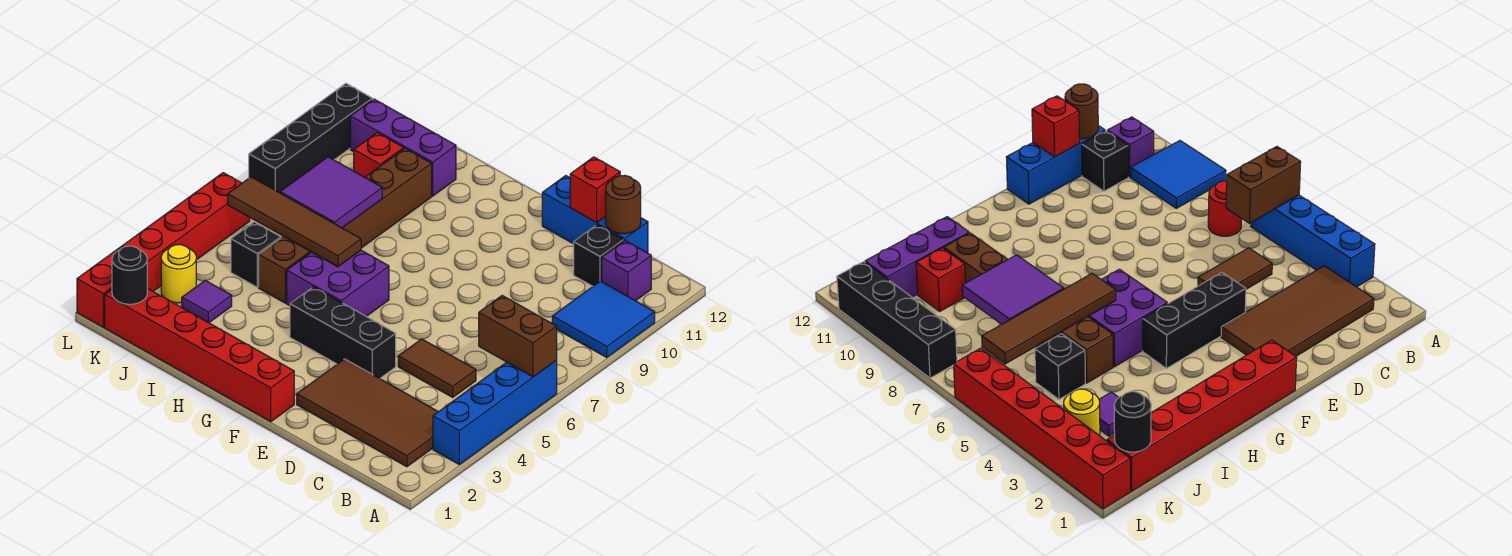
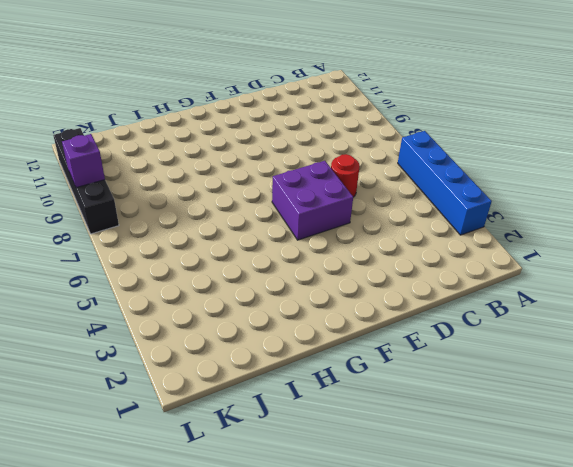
red 1x1 round brick [331,154,360,197] -> red 1x1 round brick moved to [1208,181,1242,236]
purple 2x2 brick [272,161,353,240] -> purple 2x2 brick moved to [287,250,389,316]
purple 1x1 brick [62,134,105,188] -> purple 1x1 brick moved to [602,241,651,301]
none -> blue 2x2 tile [552,281,655,357]
none -> brown 2x4 tile [297,359,438,467]
none -> brown 1x2 tile [398,339,476,397]

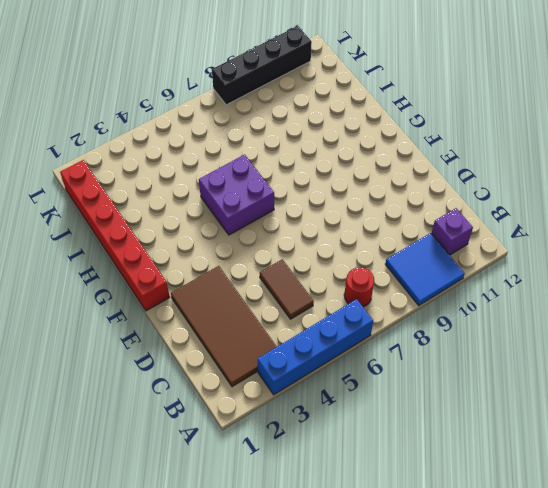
none -> black 1x1 brick [574,225,624,286]
none -> blue 1x3 brick [542,176,648,253]
none -> black 1x3 brick [290,287,396,379]

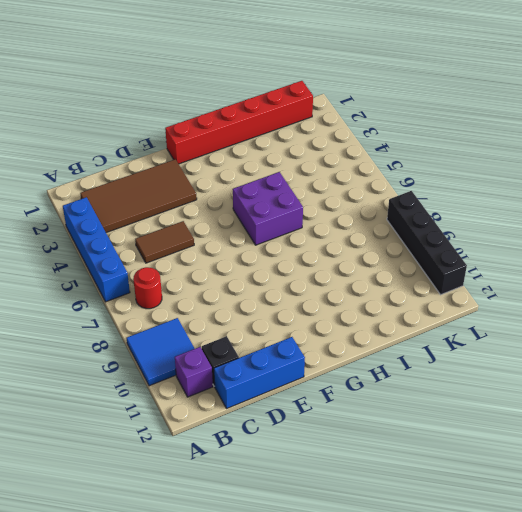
none -> black 1x3 brick [290,287,396,379]
none -> brown 1x6 brick [259,148,432,303]
none -> purple 1x3 brick [350,99,456,196]

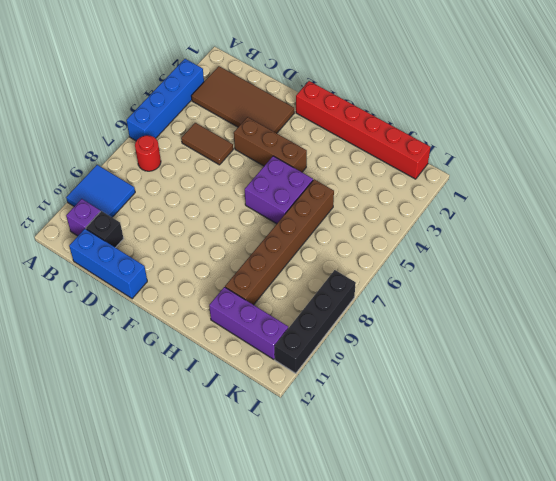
brown 1x3 brick [234,117,307,172] -> black 1x3 brick [290,287,396,379]
none -> purple 1x1 tile [182,280,232,323]
none -> black 1x1 brick [231,222,281,287]
none -> red 1x1 brick [354,133,404,177]

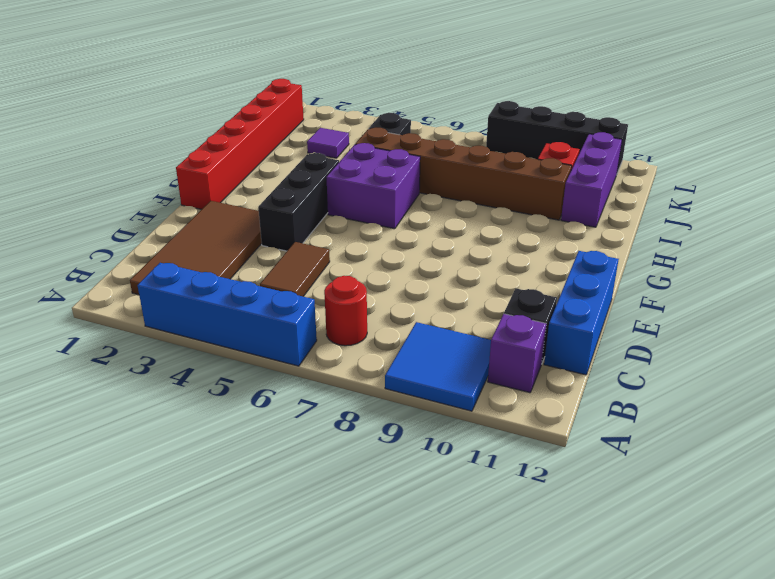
none -> yellow 1x1 round brick [161,245,196,303]
none -> red 1x6 brick [77,173,250,327]
none -> brown 1x2 brick [479,296,557,377]

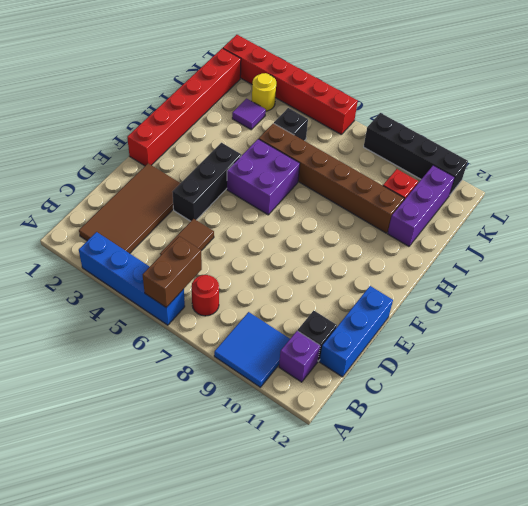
none -> brown 1x1 round brick [606,176,641,234]
none -> red 1x1 brick [570,157,620,223]
none -> brown 1x4 tile [228,177,361,267]

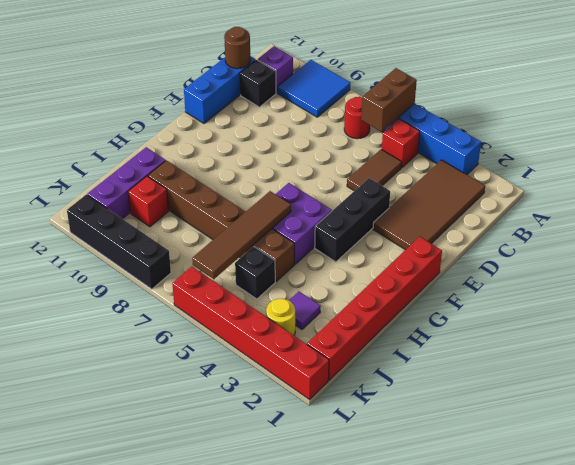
red 1x1 brick [382,119,420,168] -> red 1x1 brick moved to [570,157,620,223]
none -> purple 2x2 tile [280,157,382,228]
none -> black 1x1 round brick [112,246,147,304]

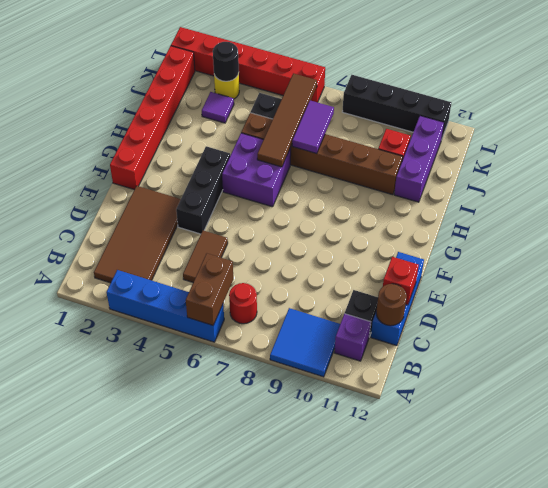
purple 1x2 tile [292,101,334,154] -> purple 2x2 tile [280,157,382,228]
black 1x1 round brick [213,42,239,81] -> black 1x1 round brick moved to [112,246,147,304]

